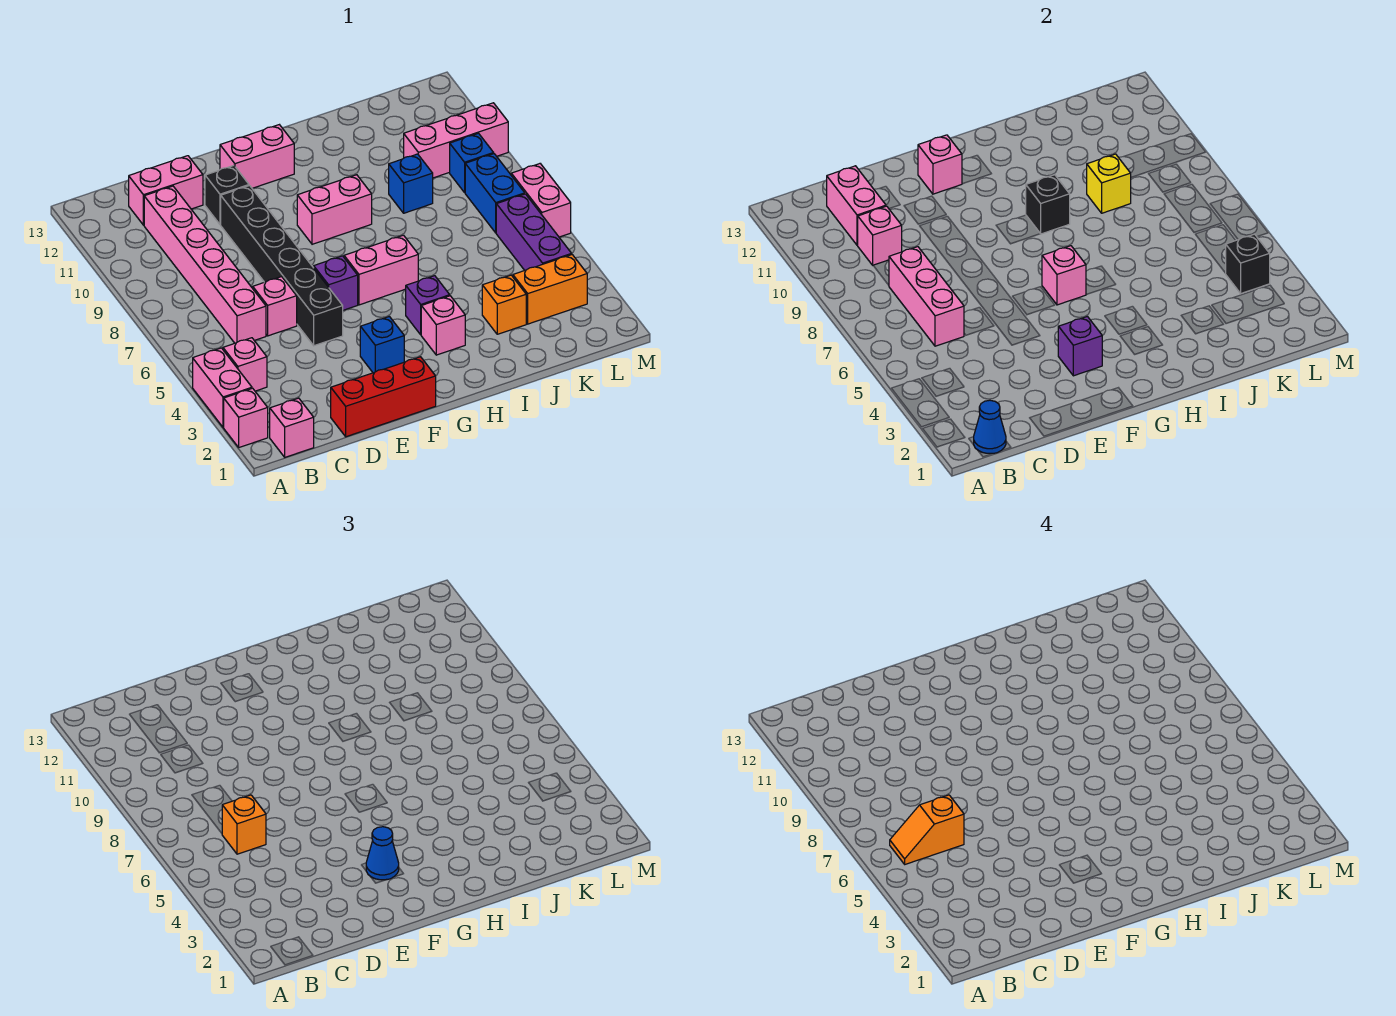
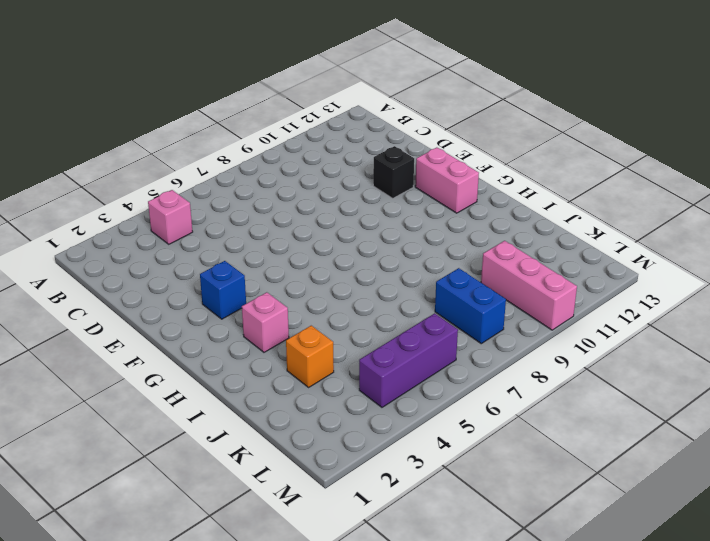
blue 1x2 brick [435,268,506,344] -> blue 1x2 brick turned to [465,154,525,233]
none -> pink 1x1 brick [224,388,268,447]
none -> pink 1x2 brick [193,348,252,427]
none -> pink 1x1 brick [270,398,314,457]
none -> pink 1x6 brick [144,186,266,343]

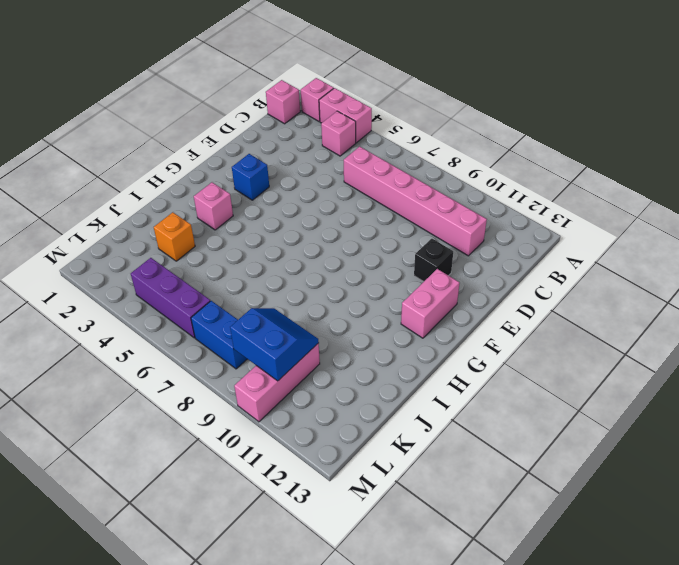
blue 2x2 slope [230,308,319,381] -> none
none -> pink 1x2 brick [129,156,203,225]
none -> red 1x3 brick [331,357,436,437]
none -> pink 1x1 brick [253,277,297,336]
none -> black 1x6 brick [221,186,343,346]

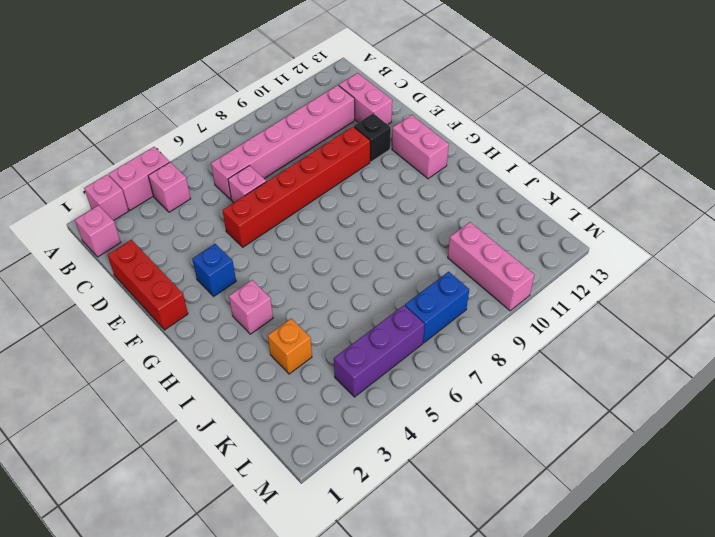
red 1x6 brick [222,127,370,247] -> black 1x6 brick [221,186,343,346]
none -> purple 1x1 brick [314,256,358,310]
none -> pink 1x2 brick [344,235,418,305]
none -> pink 1x2 brick [297,175,372,244]
none -> purple 1x1 brick [406,276,450,335]

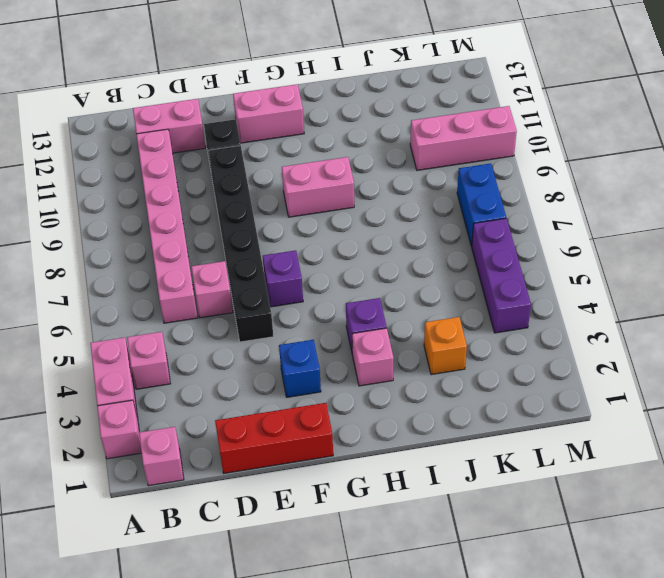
none -> pink 1x2 brick [344,235,418,305]
none -> blue 1x1 brick [389,154,433,213]
none -> orange 1x2 brick [513,255,587,324]
none -> blue 1x1 brick [450,133,494,192]

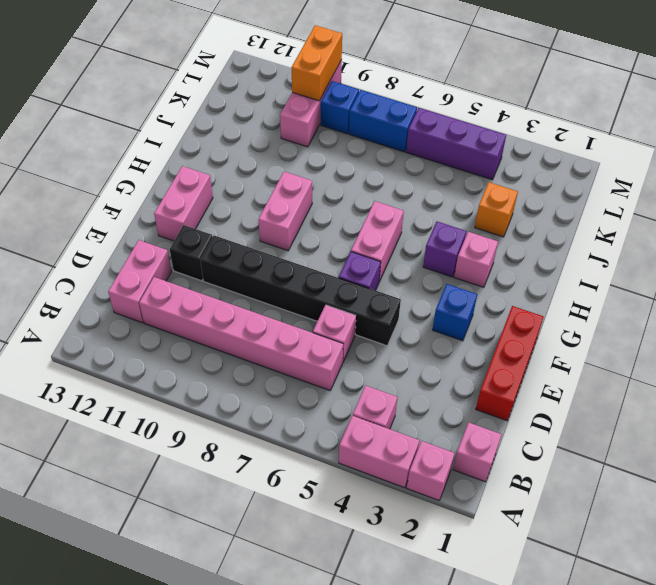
orange 1x2 brick [291,25,342,101] -> orange 1x2 brick moved to [513,255,587,324]
none -> blue 1x1 brick [389,154,433,213]
none -> pink 1x2 brick [511,164,571,237]
none -> blue 1x1 cone [974,400,1006,453]
none -> pink 1x3 brick [889,247,964,346]

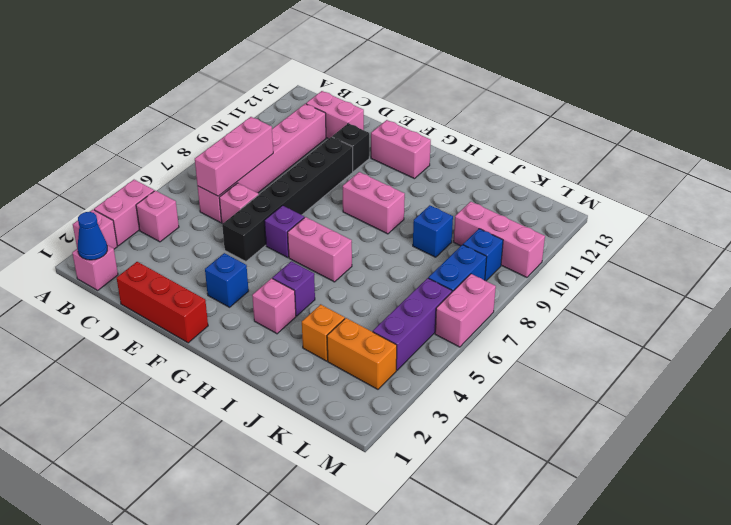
none -> pink 1x1 brick [858,206,902,265]
none -> pink 1x2 brick [827,166,886,245]
none -> purple 1x1 brick [1058,316,1102,376]
none -> pink 1x1 brick [918,135,962,194]

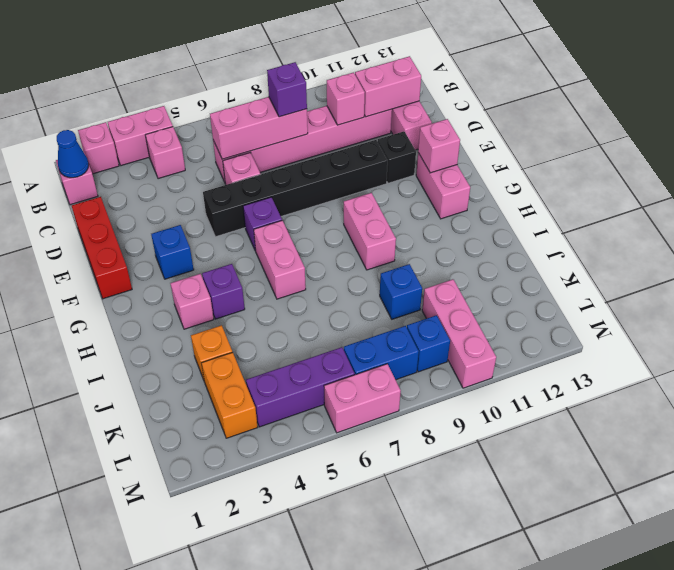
purple 1x1 brick [267,62,307,117] -> purple 1x1 brick moved to [1058,316,1102,376]
none -> pink 1x1 brick [1042,246,1086,305]
none -> black 1x1 brick [1026,175,1070,234]
none -> yellow 1x1 brick [1087,154,1131,213]
none -> black 1x1 brick [1226,234,1270,293]

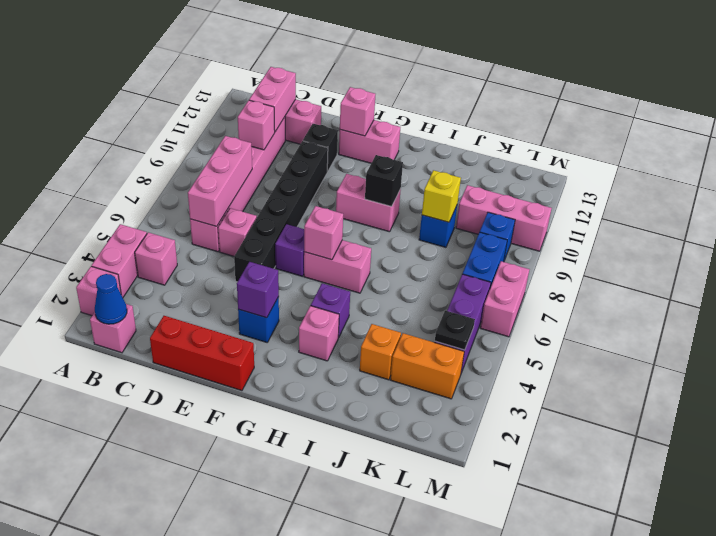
black 1x1 plate [435,311,475,350] -> black 1x1 brick [1226,234,1270,293]
none -> orange 1x1 brick [222,795,266,854]
none -> blue 1x1 cone [366,827,399,880]
none -> orange 1x2 slope [890,795,964,864]

